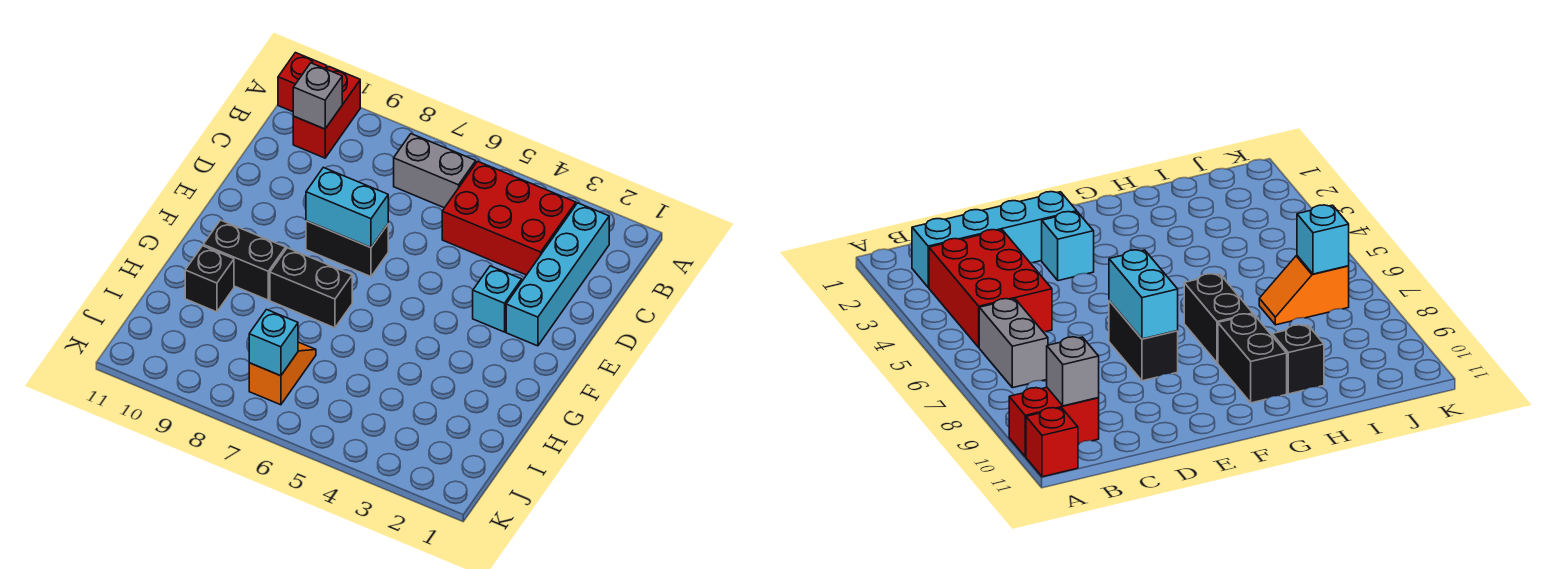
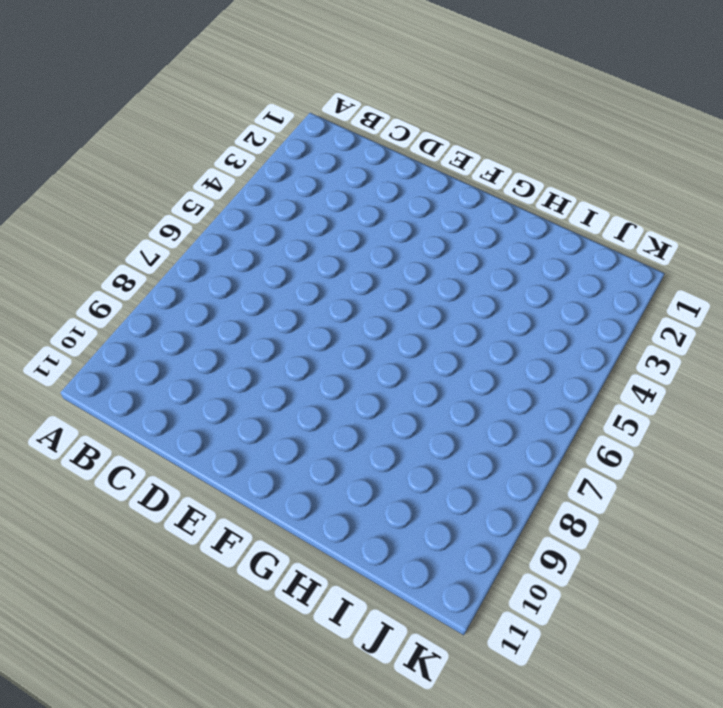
none -> red 1x2 brick [293,67,360,158]
none -> red 1x1 brick [278,53,327,112]
none -> cyan 1x4 brick [506,203,609,346]

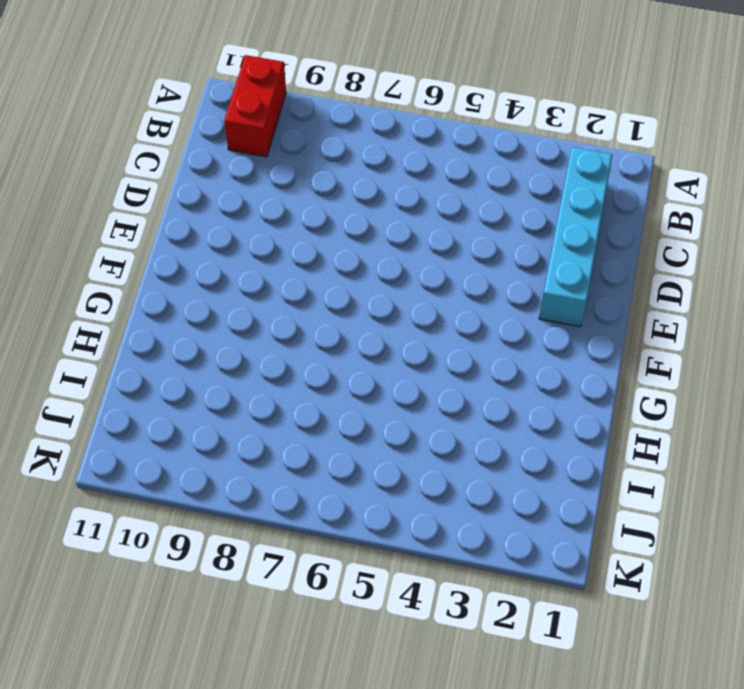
none -> red 1x1 brick [278,53,327,112]
none -> red 2x3 brick [442,161,576,275]
none -> grey 1x2 brick [394,134,476,208]

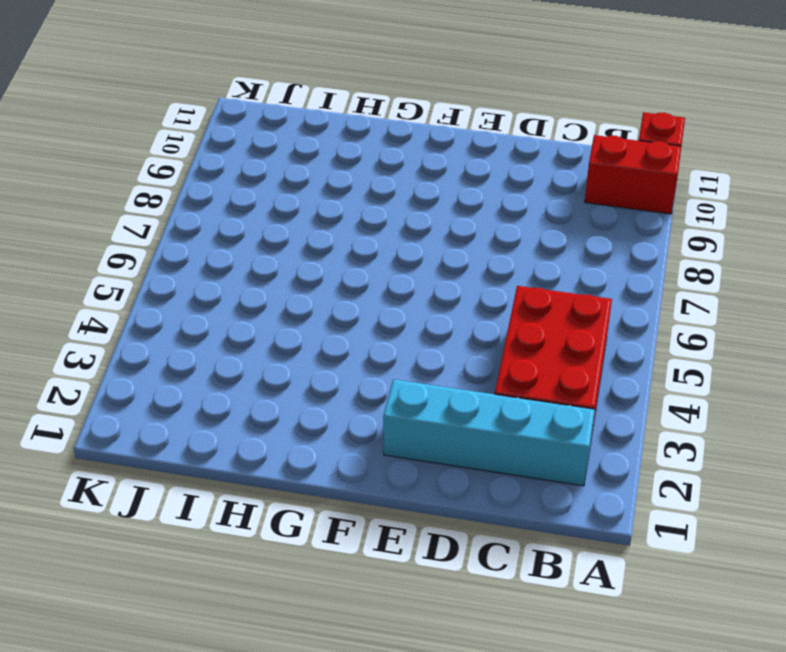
none -> grey 1x2 brick [394,134,476,208]
none -> cyan 1x1 brick [473,266,522,332]
none -> black 1x2 brick [306,221,388,277]

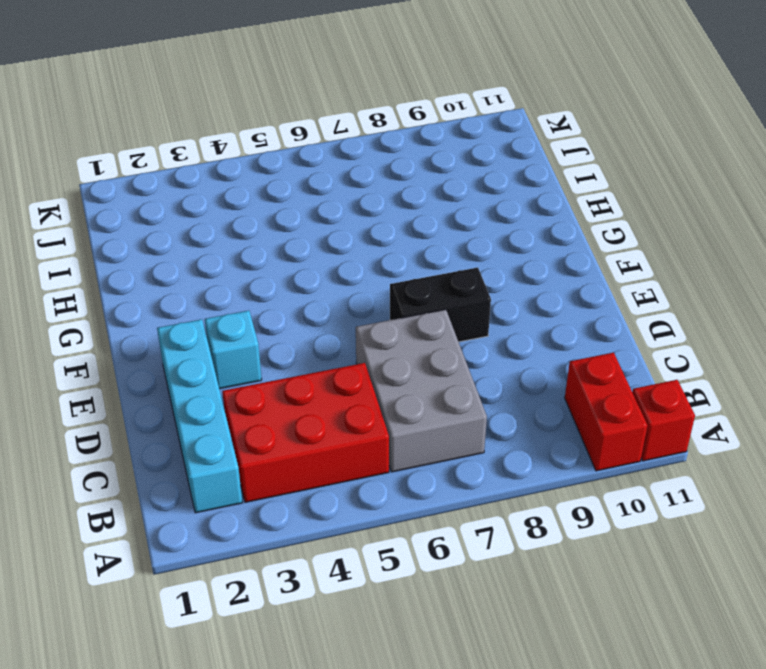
grey 2x3 brick [356,310,487,472] -> grey 1x2 brick [394,134,476,208]
none -> black 1x2 brick [270,248,352,328]
none -> black 1x2 brick [203,220,286,300]
none -> black 1x1 brick [185,246,234,312]

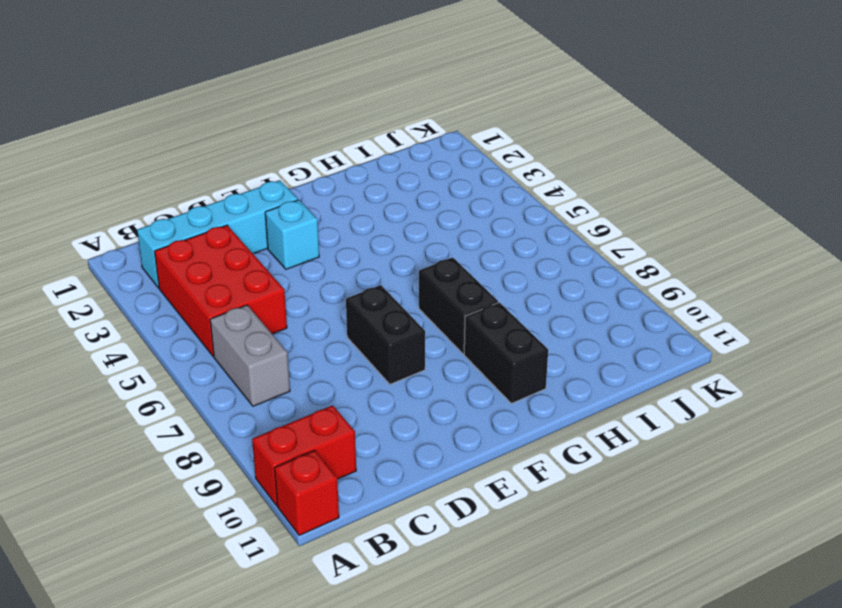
none -> black 1x1 brick [185,246,234,312]
none -> orange 1x2 slope [249,342,316,405]
none -> grey 1x1 brick [293,63,342,129]

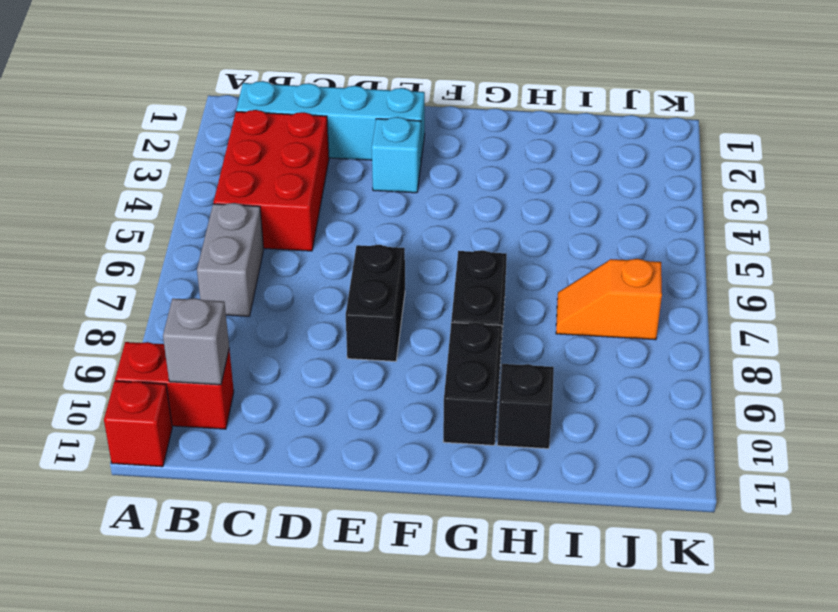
none -> cyan 1x2 brick [306,167,388,248]
none -> cyan 1x1 brick [249,310,298,376]

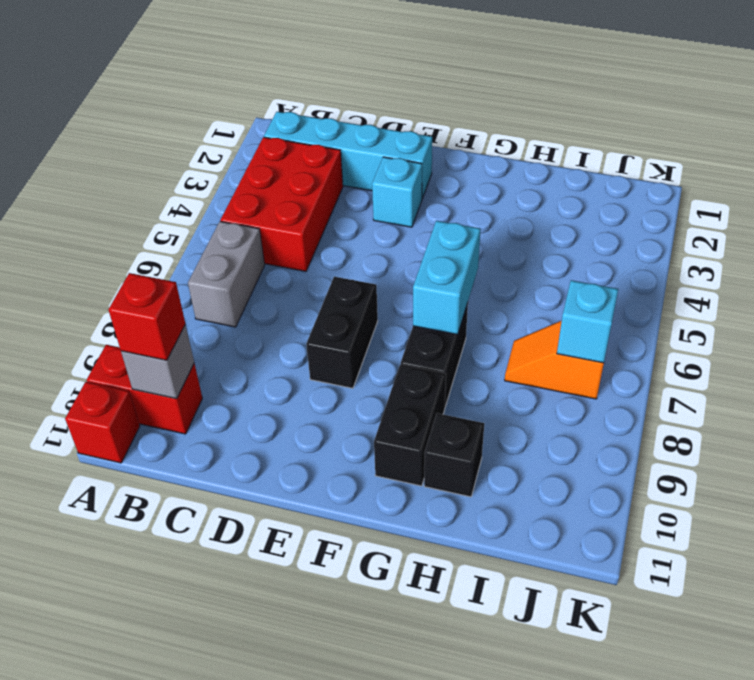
red 1x1 brick [109,273,185,360] -> none
cyan 1x2 brick [413,221,481,335] -> cyan 1x2 brick moved to [306,167,388,248]

